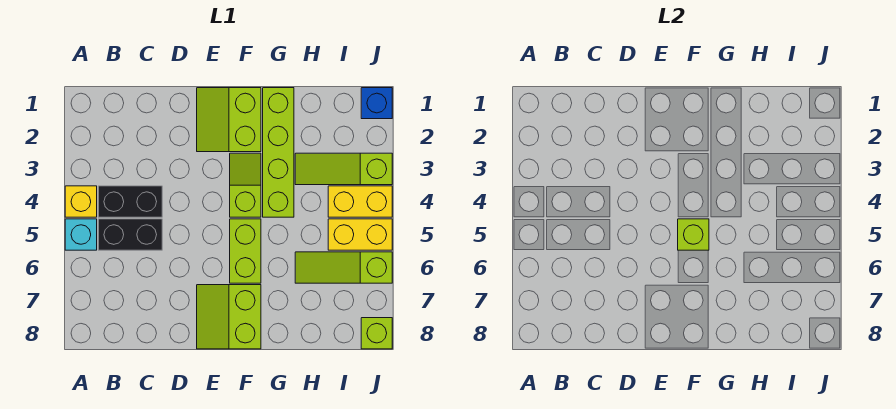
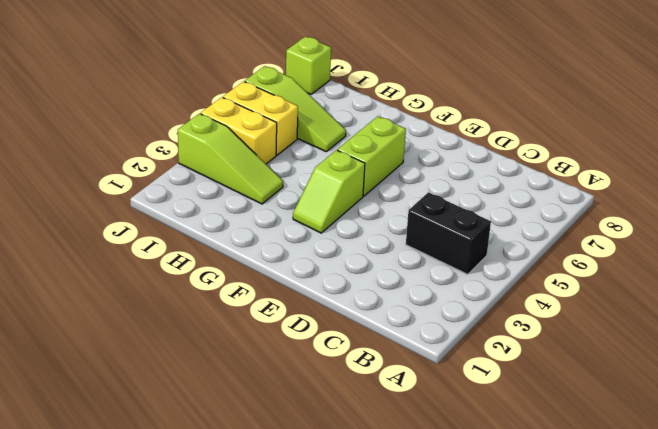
none -> yellow 1x1 brick [65,186,97,217]
none -> cyan 1x1 brick [65,219,97,250]
none -> black 1x2 brick [98,219,162,250]

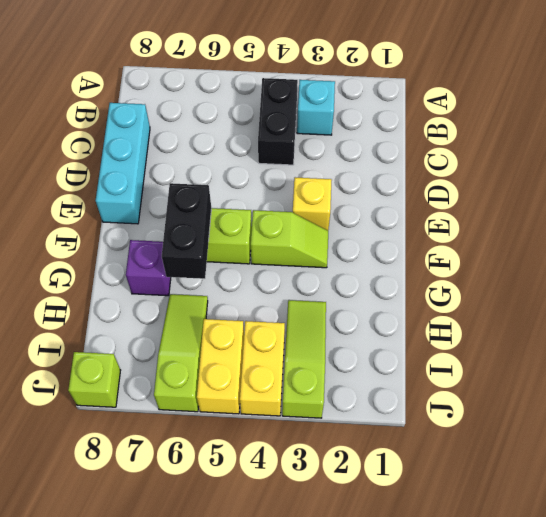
cyan 1x1 brick [297,80,335,135] -> cyan 1x1 brick moved to [65,219,97,250]
cyan 1x3 brick [95,103,150,224] -> lime 2x2 slope [197,285,261,349]
yellow 1x1 brick [293,177,332,230] -> yellow 1x1 brick moved to [65,186,97,217]
black 1x2 brick [162,183,211,279] -> black 1x2 brick moved to [98,219,162,250]
purple 1x1 brick [126,240,171,296] -> none
none -> lime 2x2 slope [197,88,261,152]
none -> lime 1x4 brick [263,88,294,217]
none -> blue 1x1 brick [361,88,392,119]

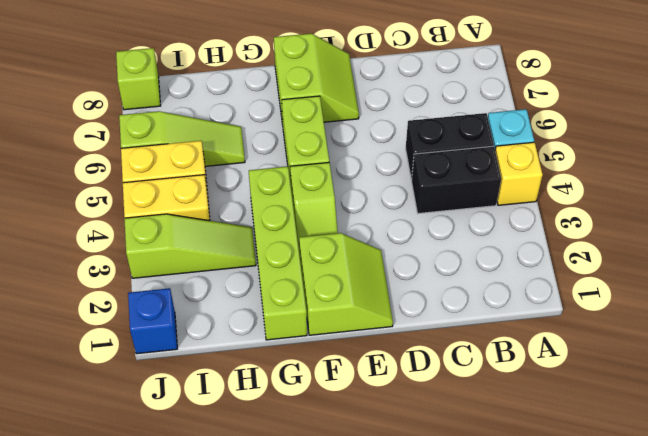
none -> lime 1x1 brick [678,219,709,250]

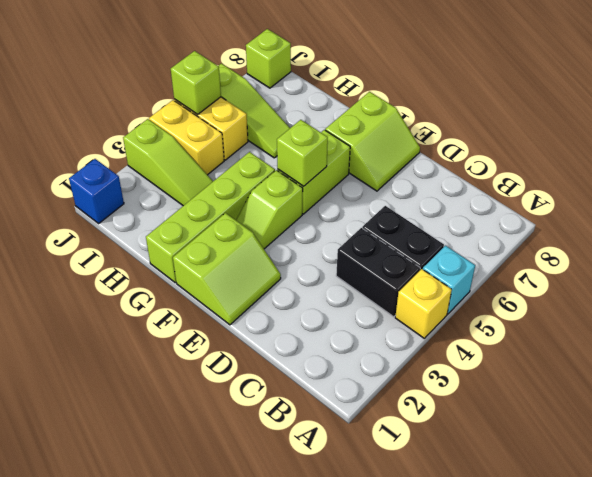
lime 1x1 brick [171,51,221,114] -> none

